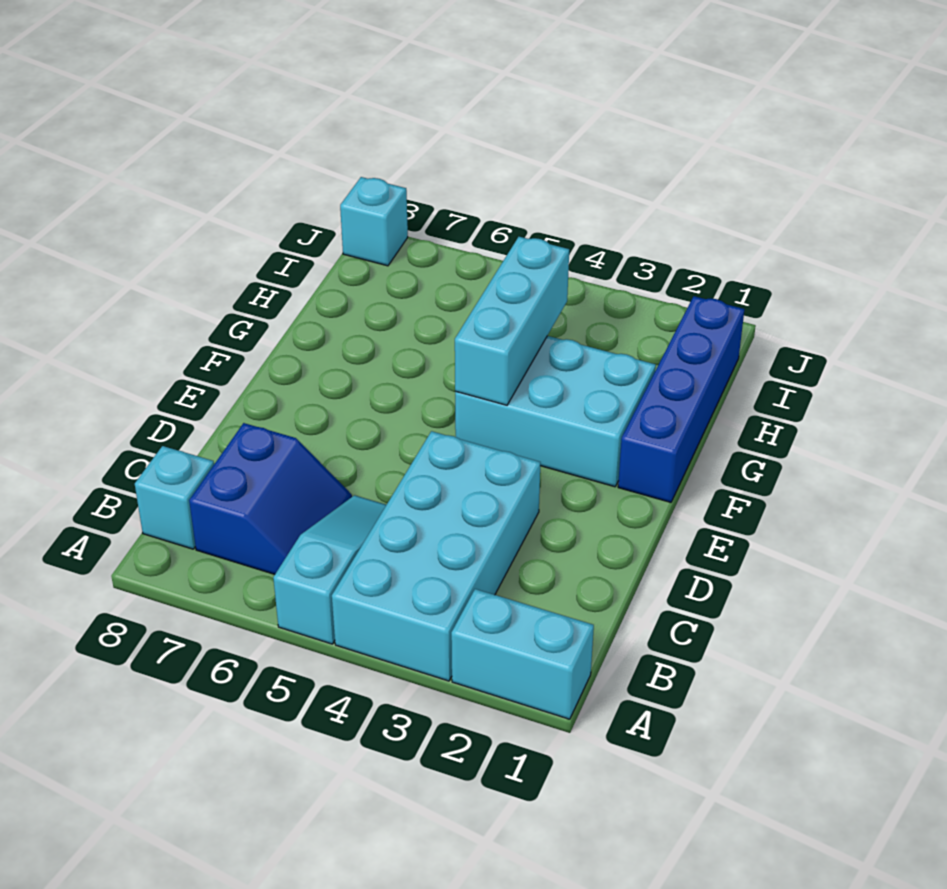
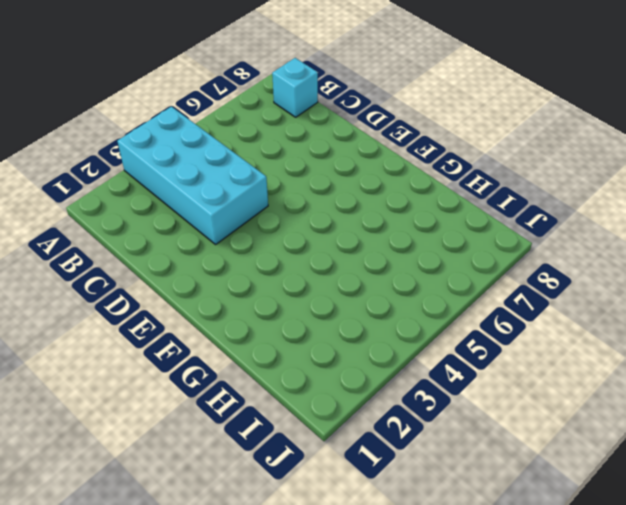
none -> cyan 1x2 brick [451,589,594,719]
none -> cyan 1x3 slope [273,495,386,644]

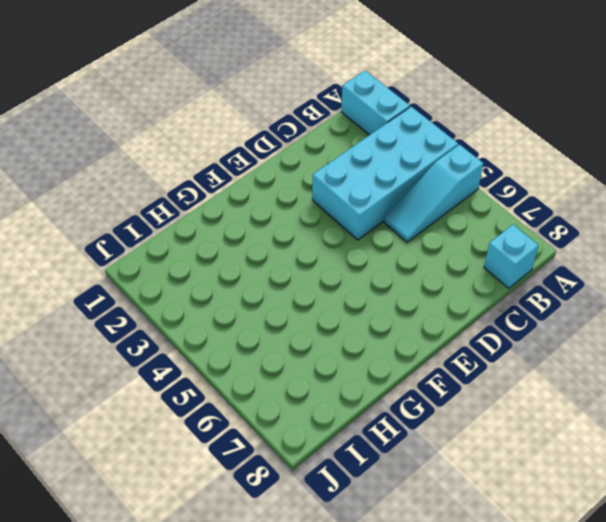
none -> blue 2x2 slope [189,423,352,574]
none -> blue 1x4 brick [618,296,744,502]

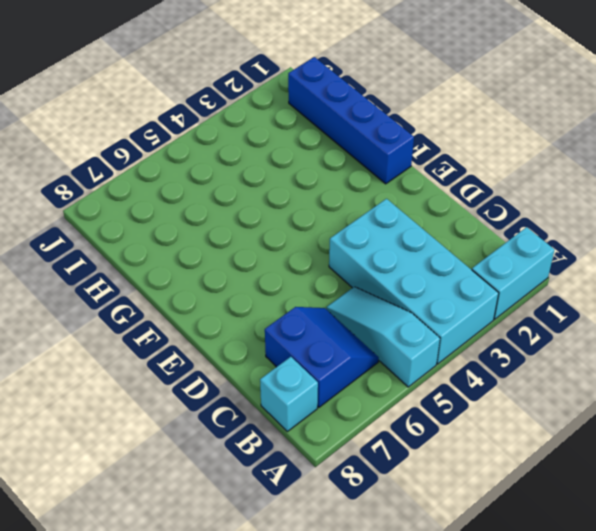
none -> cyan 2x3 brick [455,336,656,487]
none -> cyan 1x1 brick [340,177,408,266]

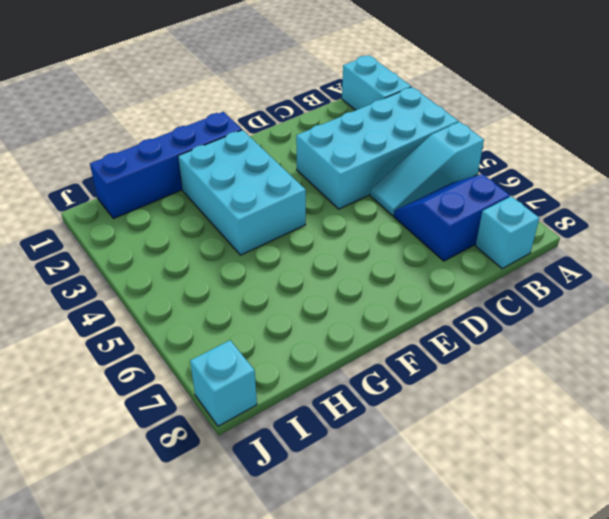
none -> cyan 1x3 brick [455,237,569,405]

